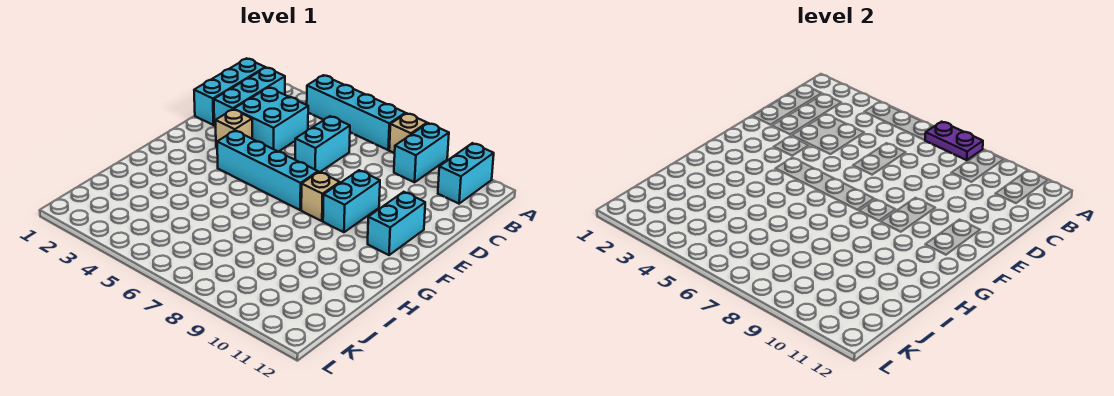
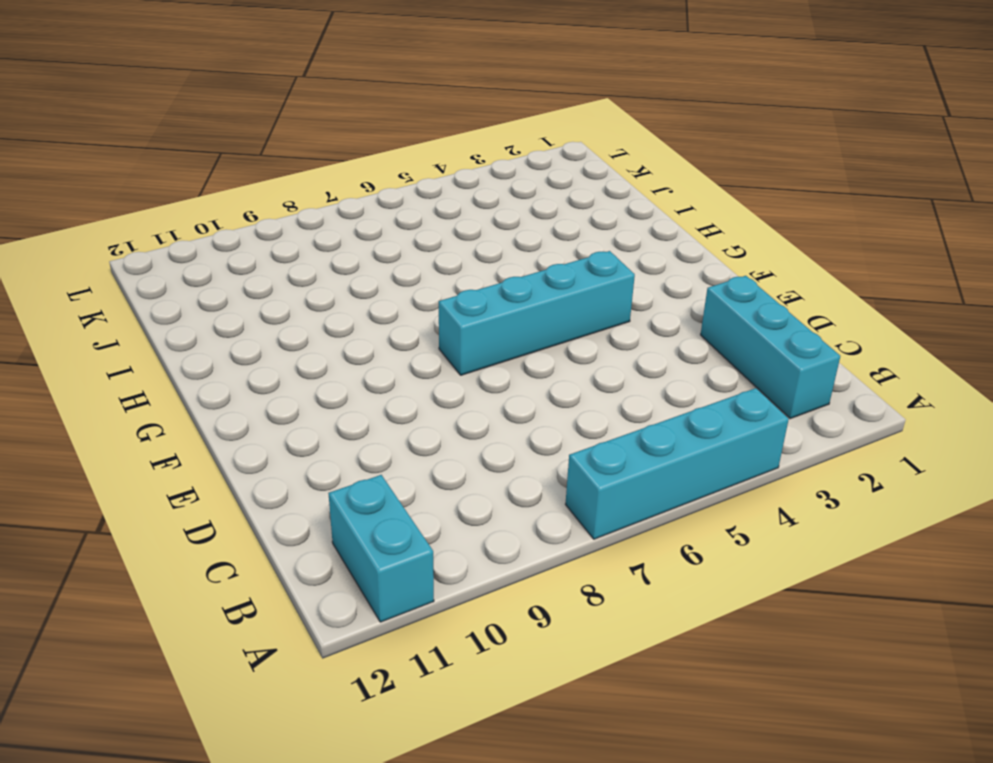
none -> tan 1x1 brick [389,113,427,153]
none -> cyan 1x2 brick [394,123,449,182]
none -> cyan 1x3 brick [194,58,265,125]

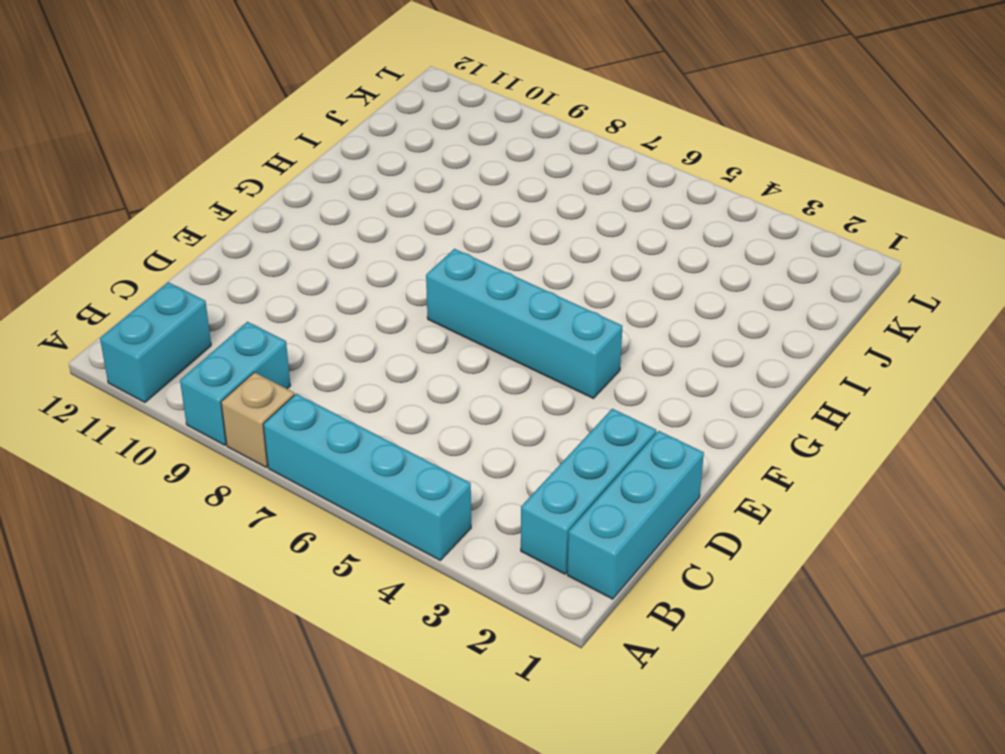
none -> cyan 2x2 brick [234,87,308,152]
none -> cyan 1x2 brick [295,116,350,172]
none -> tan 1x1 brick [216,109,252,147]

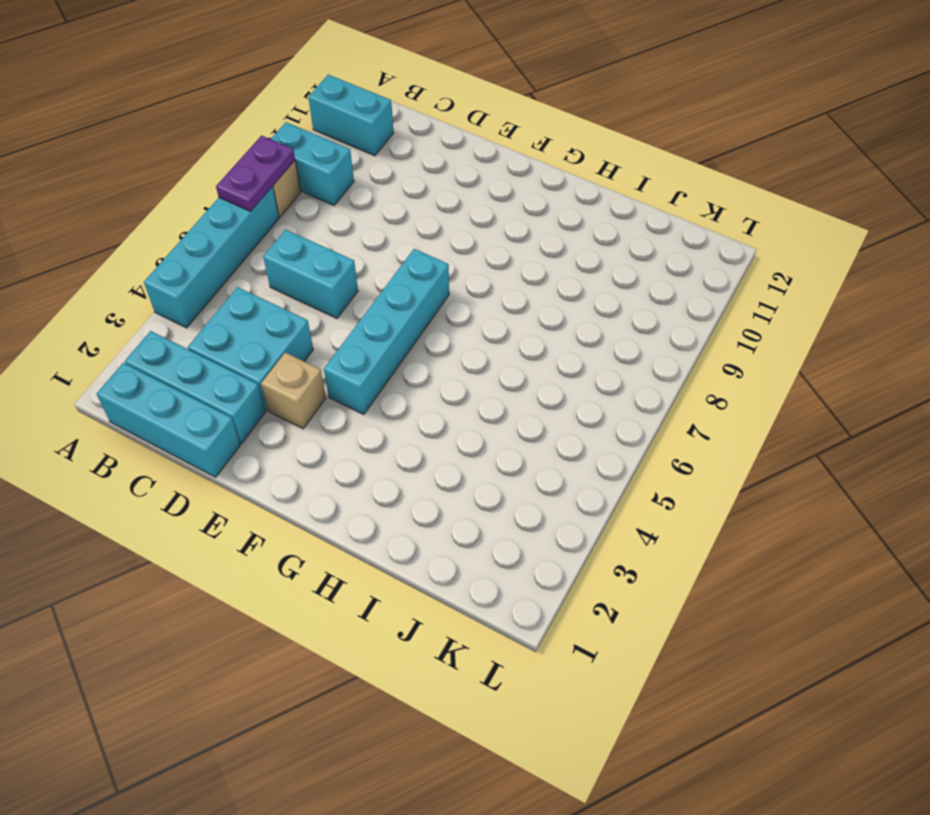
none -> cyan 1x2 brick [323,170,380,232]
none -> cyan 1x2 brick [368,192,425,255]
none -> tan 1x1 brick [301,172,340,221]

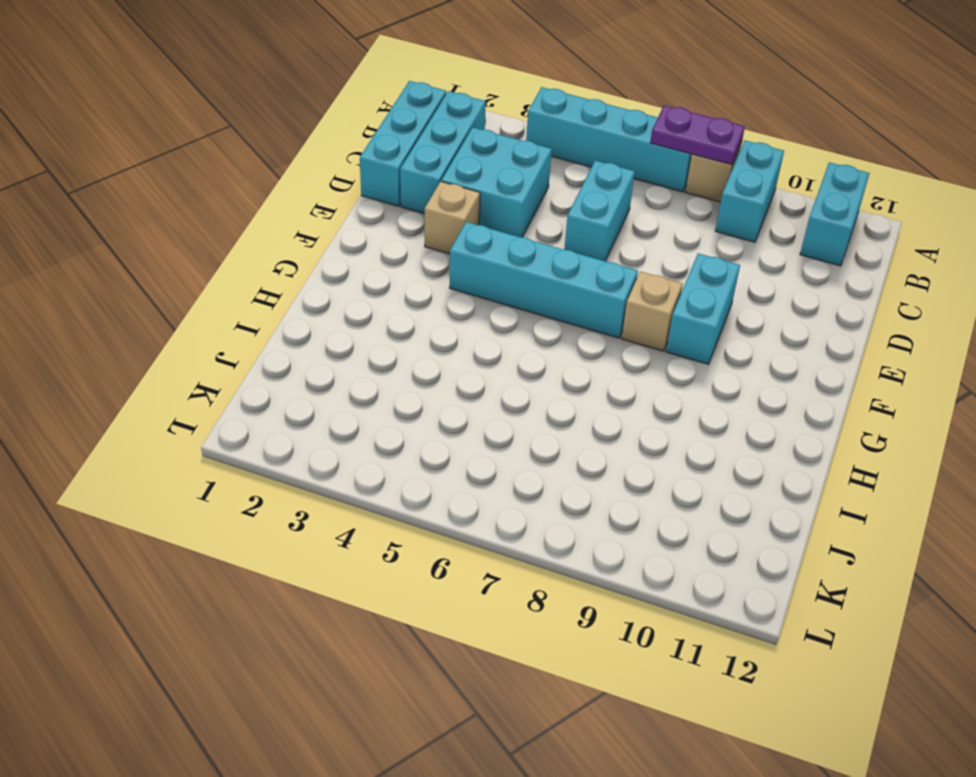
none -> cyan 1x2 brick [368,192,425,255]

